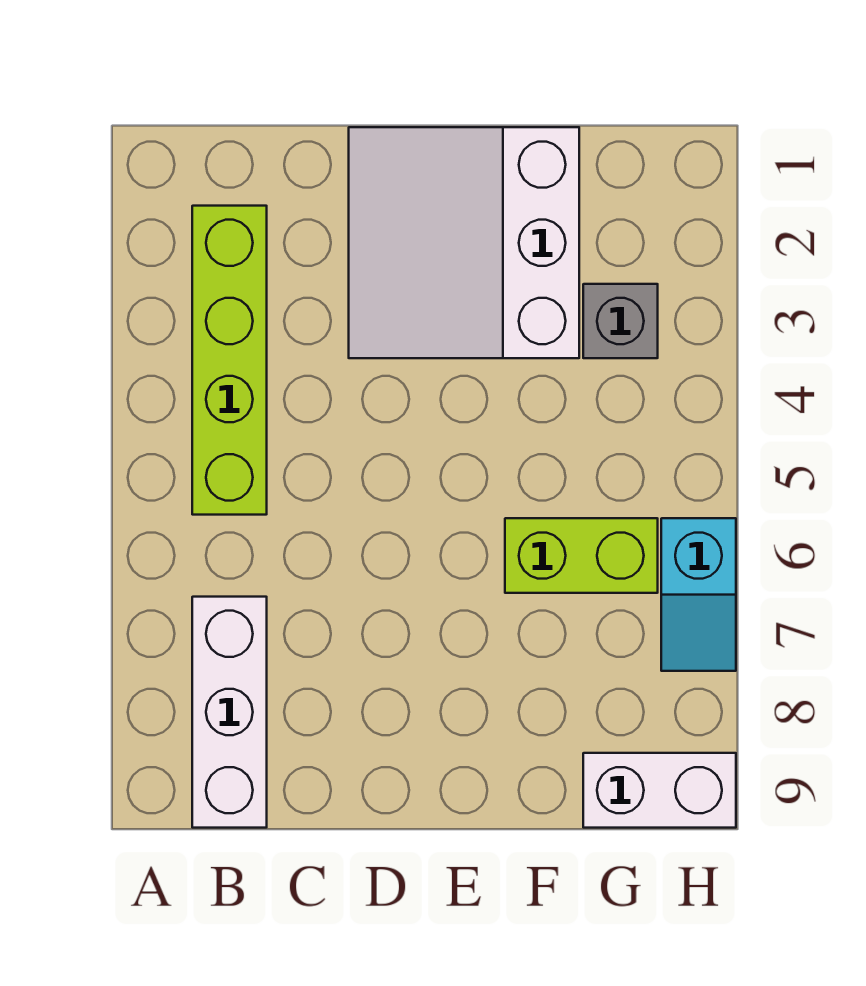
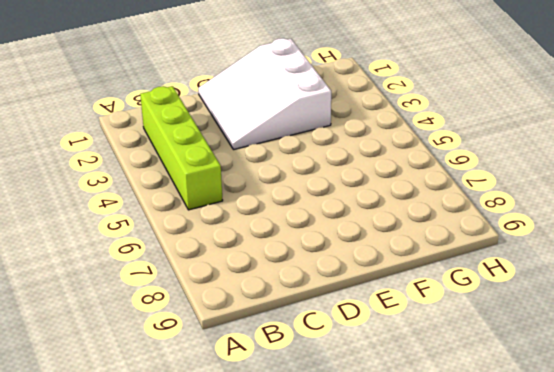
none -> white 1x3 brick [192,597,267,828]
none -> lime 1x2 brick [505,518,658,593]

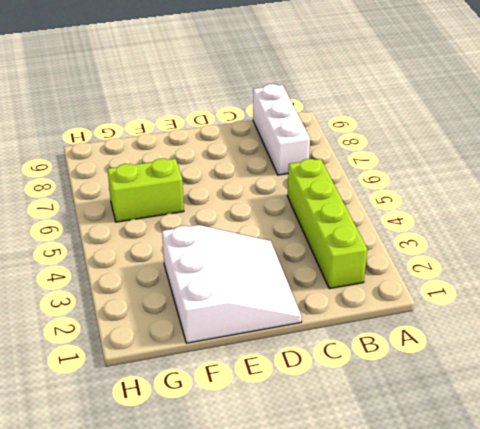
none -> grey 1x1 brick [583,284,658,358]
none -> white 1x2 brick [583,753,736,828]

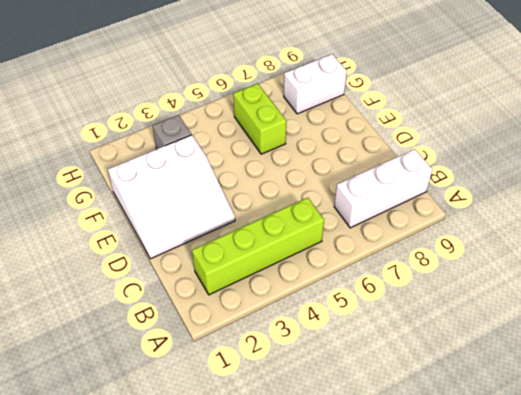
white 1x2 brick [284,54,347,114] -> white 1x2 brick turned to [583,753,736,828]
none -> cyan 1x2 slope [661,518,736,671]

